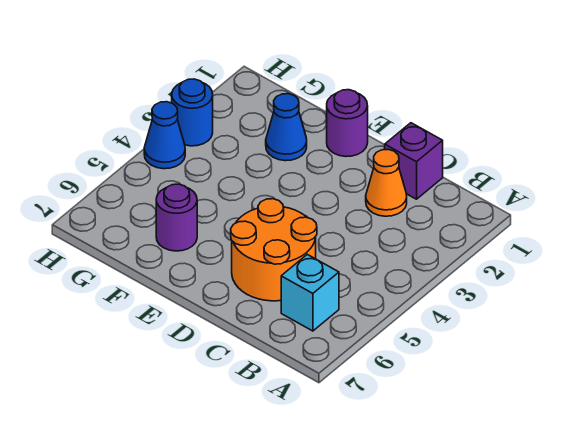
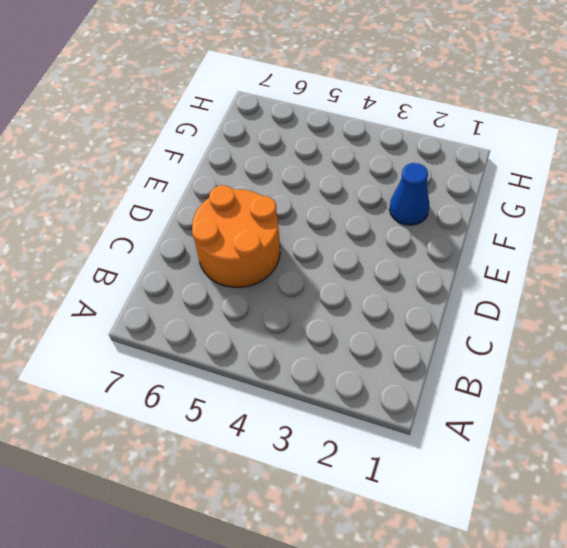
none -> cyan 1x1 brick [281,254,339,331]
none -> purple 1x1 brick [385,123,443,199]

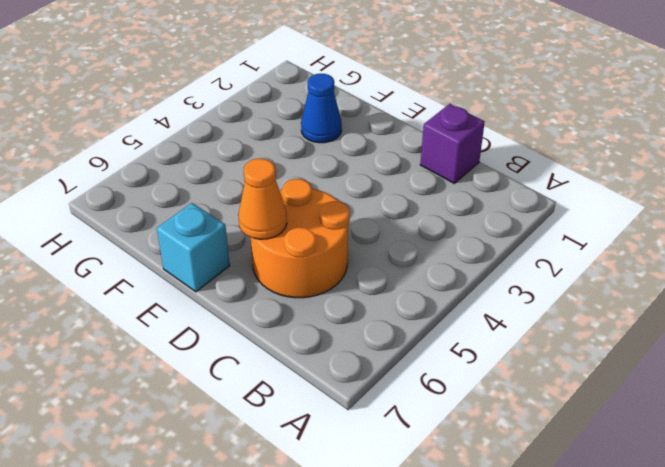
orange 1x1 cone [238,159,287,239] -> orange 1x1 cone moved to [366,149,407,216]
cyan 1x1 brick [157,203,230,292] -> cyan 1x1 brick moved to [281,254,339,331]
none -> purple 1x1 round brick [327,90,368,156]
none -> purple 1x1 round brick [156,184,197,251]

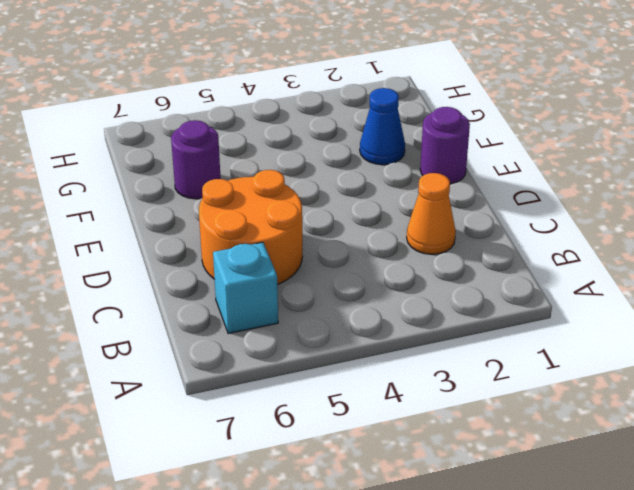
none -> purple 1x1 brick [385,123,443,199]
none -> blue 1x1 round brick [172,79,213,146]

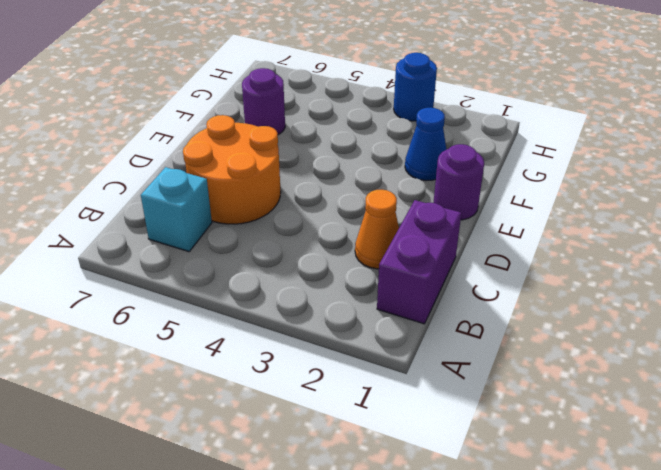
purple 1x2 brick [377,200,461,324] -> purple 1x1 brick [385,123,443,199]
none -> blue 1x1 cone [144,102,185,169]

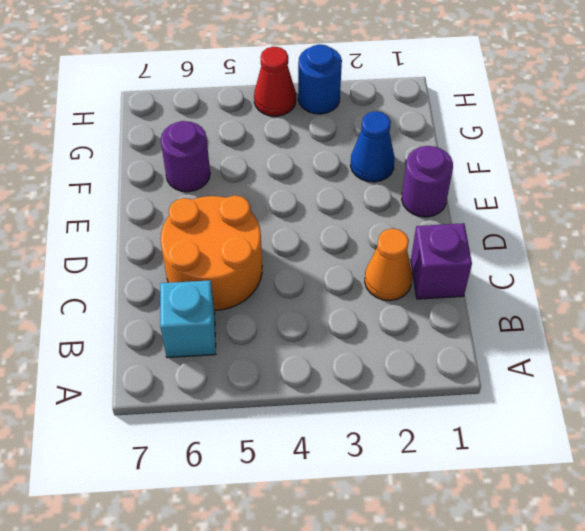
red 1x1 cone [254,47,296,116] -> blue 1x1 cone [144,102,185,169]

